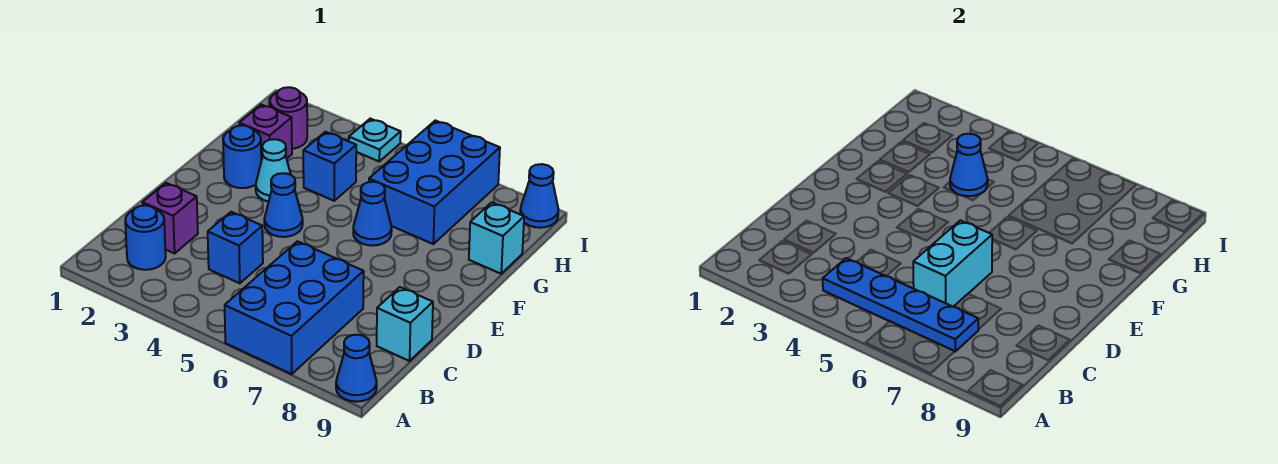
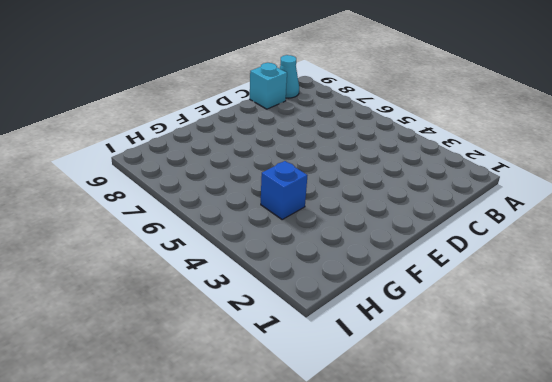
cyan 1x1 cone [280,55,299,98] -> cyan 1x1 cone moved to [256,139,291,202]
none -> blue 2x3 brick [225,241,364,374]
none -> blue 1x1 cone [336,335,377,402]
none -> blue 1x1 round brick [125,205,166,270]

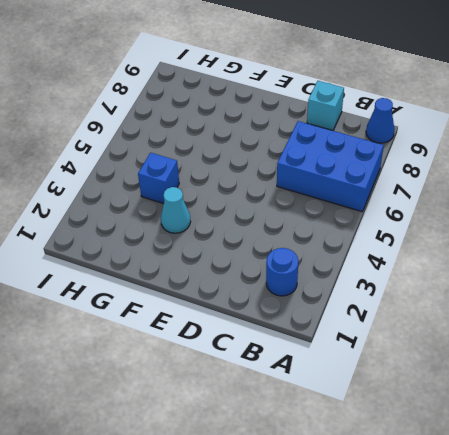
none -> purple 1x1 brick [142,183,198,253]
none -> blue 1x1 brick [208,212,263,283]
none -> blue 1x1 cone [264,173,303,237]

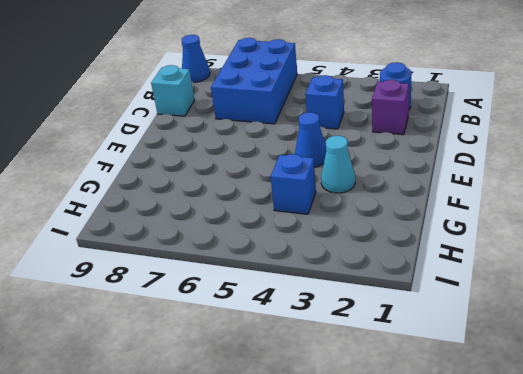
none -> blue 1x1 round brick [223,125,261,188]
none -> blue 1x1 cone [353,182,392,246]
none -> purple 1x1 brick [239,105,292,161]

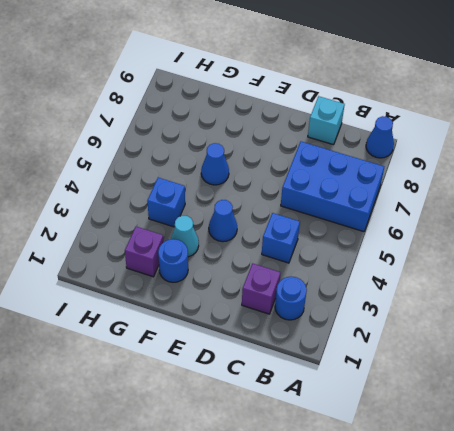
none -> blue 2x3 brick [369,120,500,244]
none -> cyan 1x1 brick [469,202,524,274]
none -> purple 1x1 round brick [270,87,307,149]

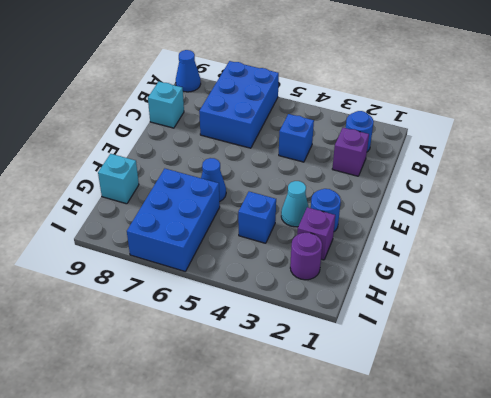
none -> blue 1x1 cone [264,173,303,237]
none -> cyan 1x1 plate [349,119,401,161]
none -> blue 1x1 cone [520,164,558,228]

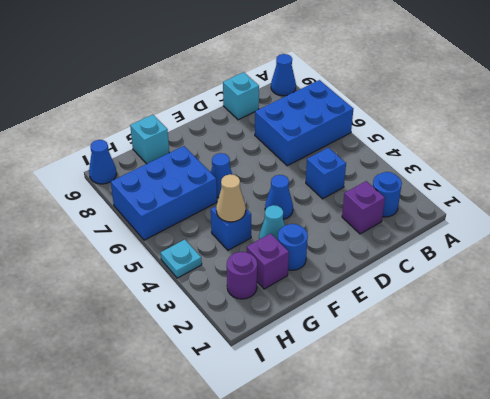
tan 1x1 cone [216,174,246,222] -> blue 1x1 cone [950,134,988,196]
none -> blue 1x4 plate [823,258,978,351]
none -> cyan 1x2 brick [913,220,992,307]

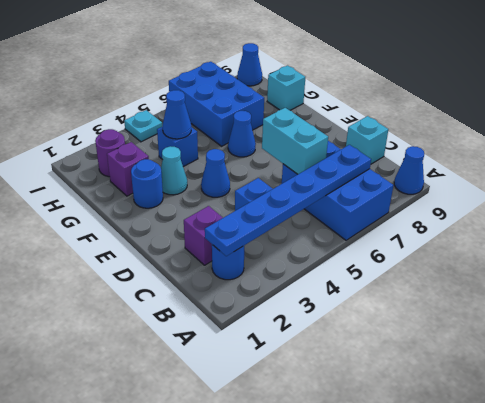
blue 1x6 plate [205,145,371,256] -> blue 1x4 plate [823,258,978,351]

